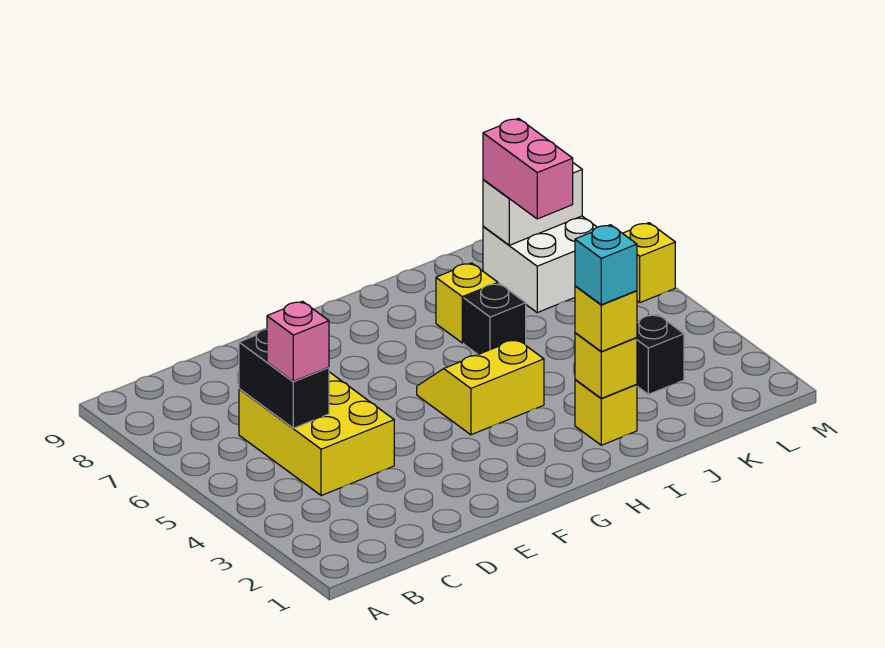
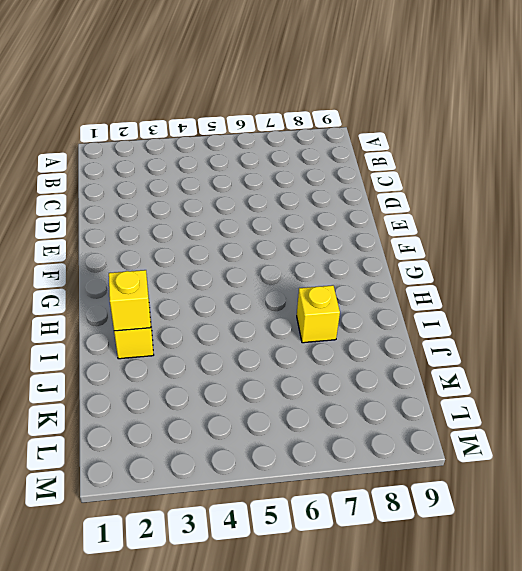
none -> yellow 2x3 brick [239,372,394,496]
none -> yellow 2x2 slope [417,339,544,435]
none -> black 1x1 brick [464,283,526,354]

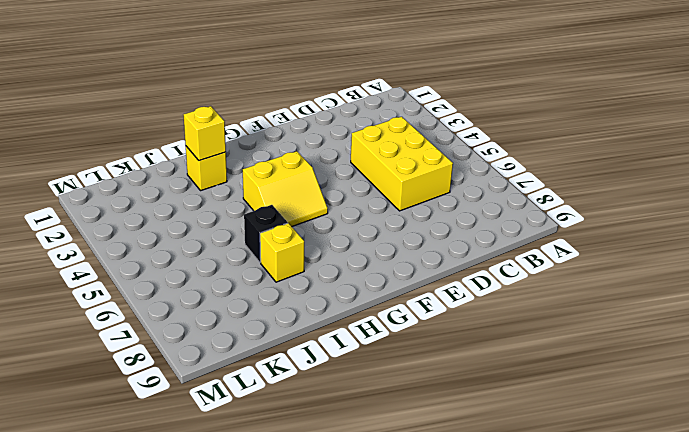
none -> black 1x1 brick [637,314,684,394]
none -> white 2x2 brick [483,216,597,312]
none -> yellow 1x1 brick [623,223,675,303]

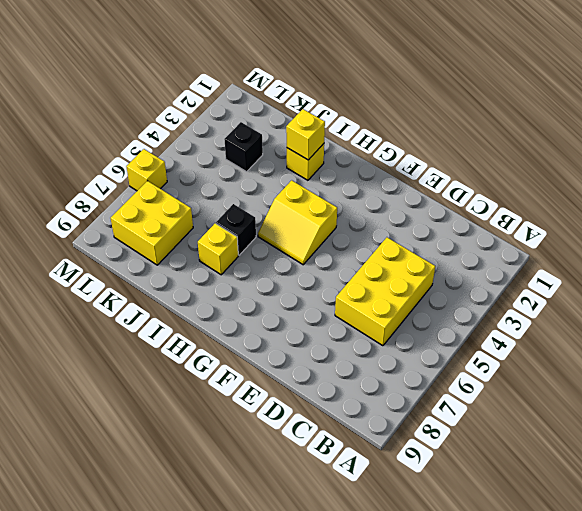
yellow 2x2 brick [111,181,193,265] -> white 2x2 brick [483,216,597,312]
none -> black 1x2 brick [239,329,329,428]
none -> white 1x2 brick [483,163,582,245]
none -> pink 1x1 brick [267,301,329,381]

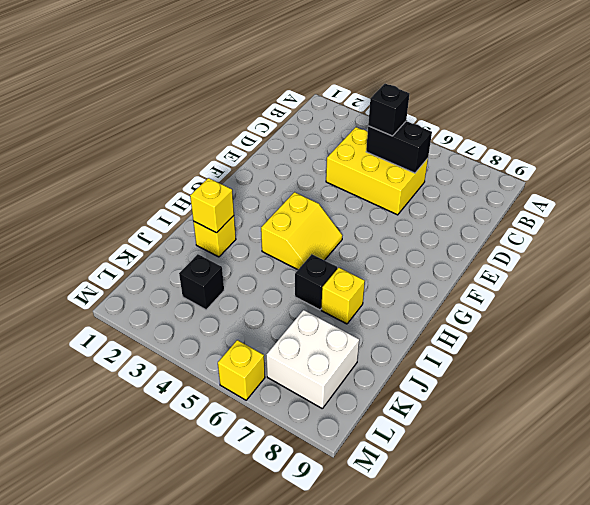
black 1x1 brick [368,84,409,136] -> pink 1x1 brick [267,301,329,381]
none -> white 1x2 brick [483,163,582,245]
none -> yellow 1x1 brick [575,286,637,352]
none -> pink 1x2 brick [483,118,573,219]

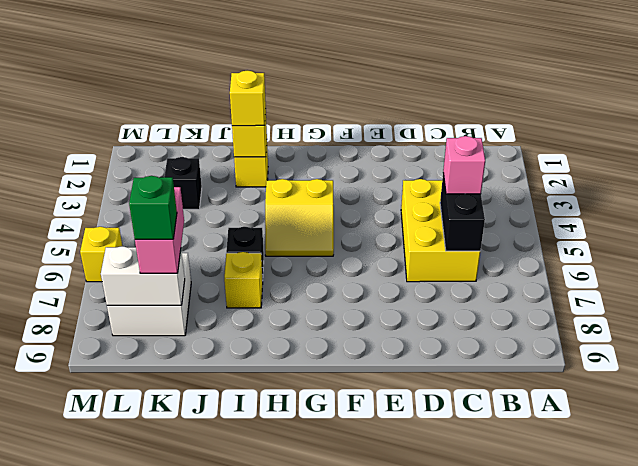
green 1x1 brick [129,176,177,239] -> none
none -> cyan 1x1 brick [575,225,637,305]

